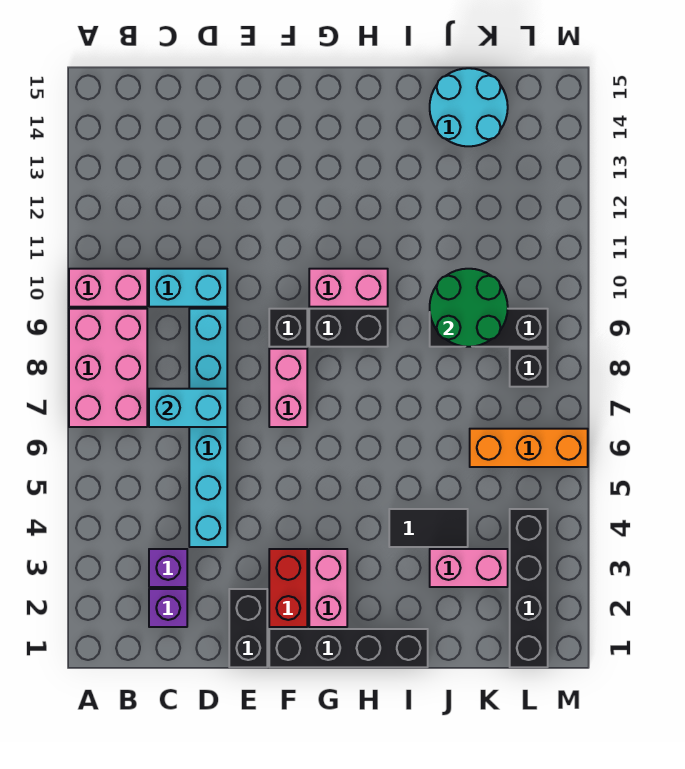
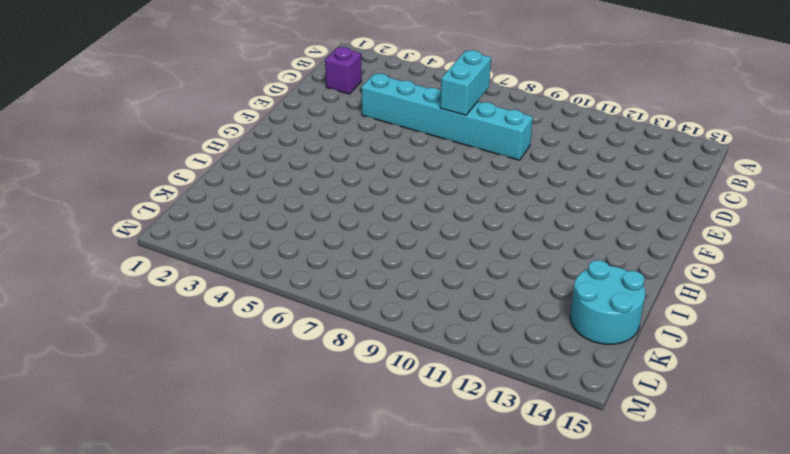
none -> pink 2x3 brick [69,309,147,427]
none -> pink 1x2 brick [69,269,147,307]
none -> purple 1x1 brick [149,549,187,587]

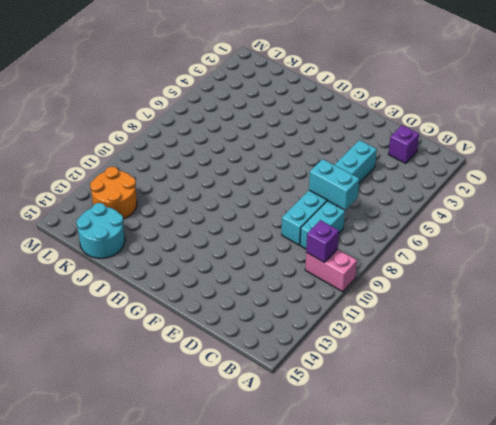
purple 1x1 brick [306,220,339,263] -> purple 1x1 brick moved to [149,549,187,587]
cyan 1x2 brick [300,201,345,249] -> cyan 1x2 brick turned to [149,269,227,307]
orange 2x2 round brick [90,167,137,219] -> none
none -> pink 2x3 brick [69,309,147,427]
none -> black 1x2 brick [229,589,267,667]
none -> black 1x4 brick [269,629,428,667]

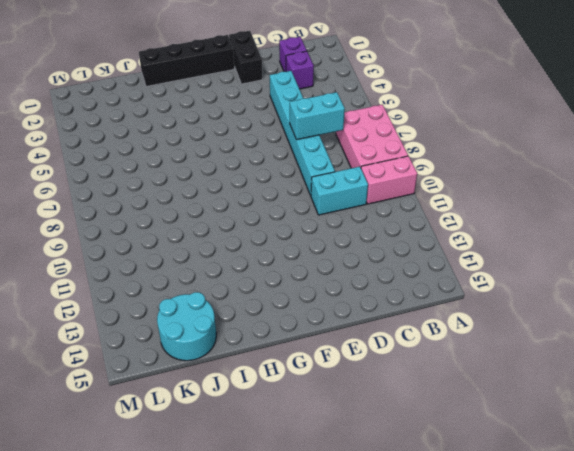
none -> red 1x2 brick [269,549,307,627]
none -> pink 1x2 brick [269,349,307,427]
none -> black 1x1 brick [269,309,307,347]

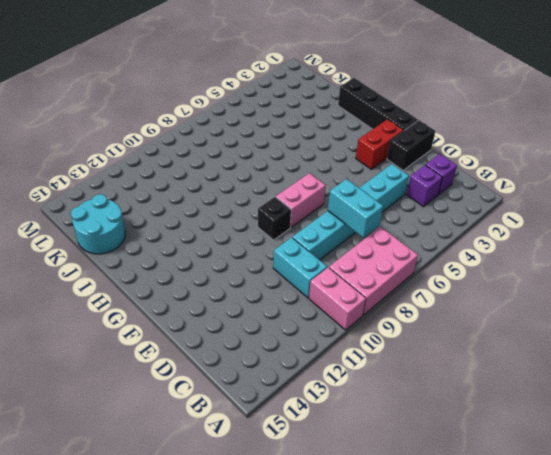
none -> pink 1x2 brick [309,549,347,627]
none -> black 1x2 brick [309,309,388,347]
none -> pink 1x2 brick [309,269,388,307]

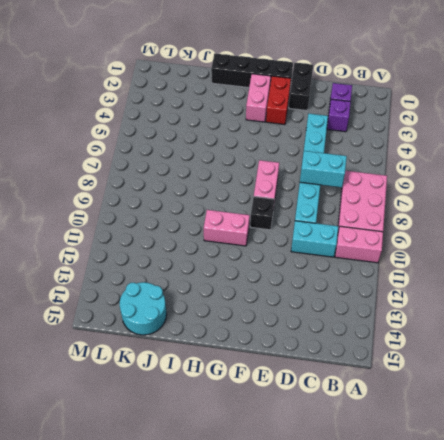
none -> black 1x2 brick [309,309,388,347]
none -> black 1x2 tile [389,509,468,547]
none -> pink 1x2 brick [430,549,508,587]

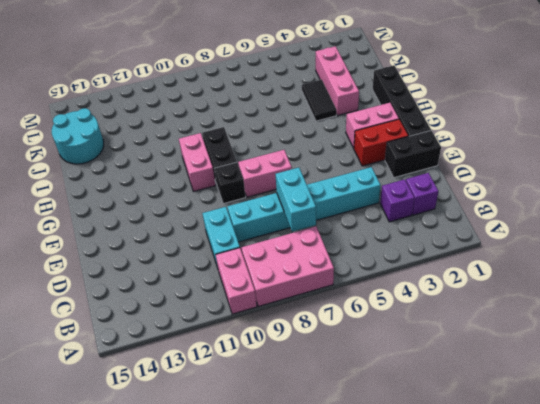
pink 1x3 brick [315,46,359,115] -> pink 1x2 brick [430,549,508,587]
none -> black 1x3 brick [430,309,548,347]
none -> orange 1x3 brick [470,429,588,467]
none -> black 1x4 brick [510,509,548,667]

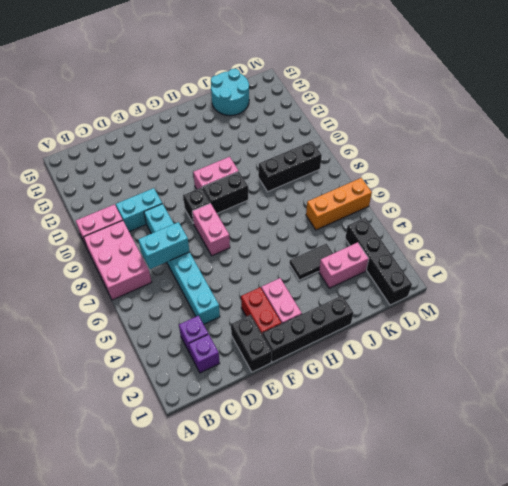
none -> black 1x1 brick [510,349,548,387]
none -> green 2x2 round brick [430,269,508,347]

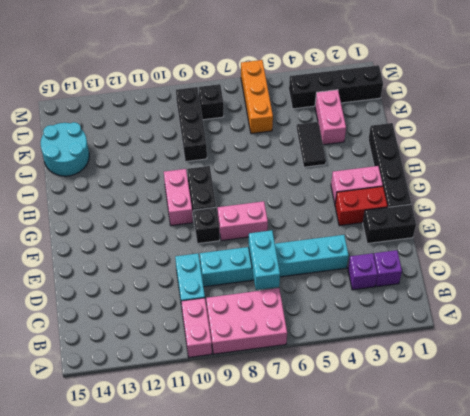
none -> green 2x2 round brick [430,269,508,347]

